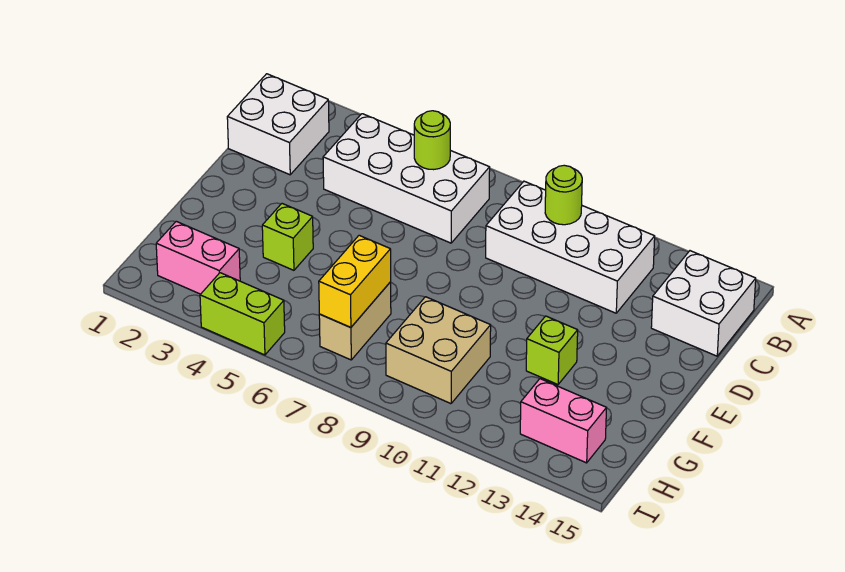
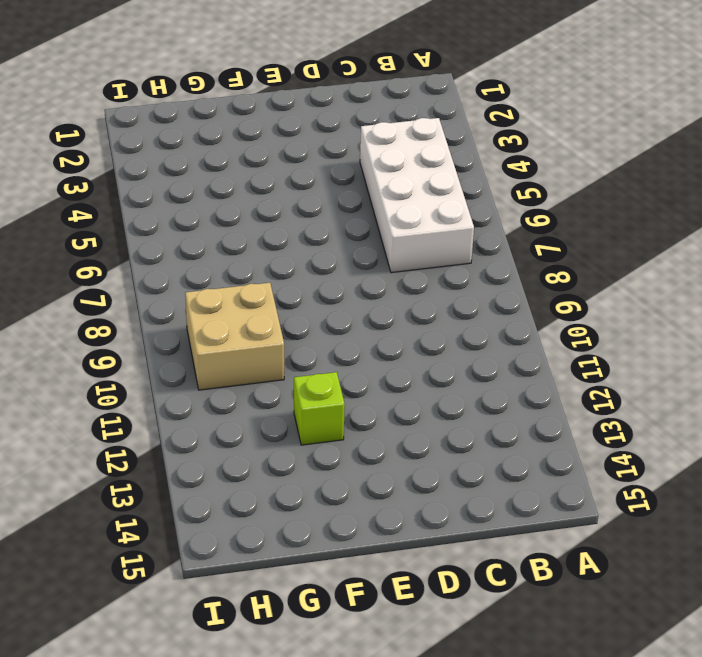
none -> white 2x2 brick [227,74,329,175]
none -> white 2x4 brick [486,181,655,313]
none -> white 2x2 brick [651,251,756,356]

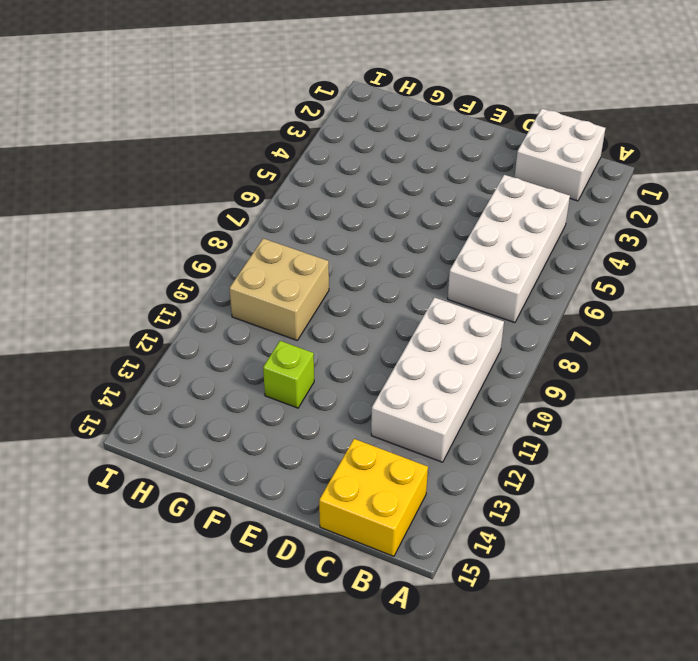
yellow 2x2 brick [319,439,428,556] -> white 2x2 brick [651,251,756,356]
none -> lime 1x1 brick [262,204,313,270]
none -> tan 1x2 brick [319,282,391,360]
none -> pink 1x2 brick [156,221,240,294]

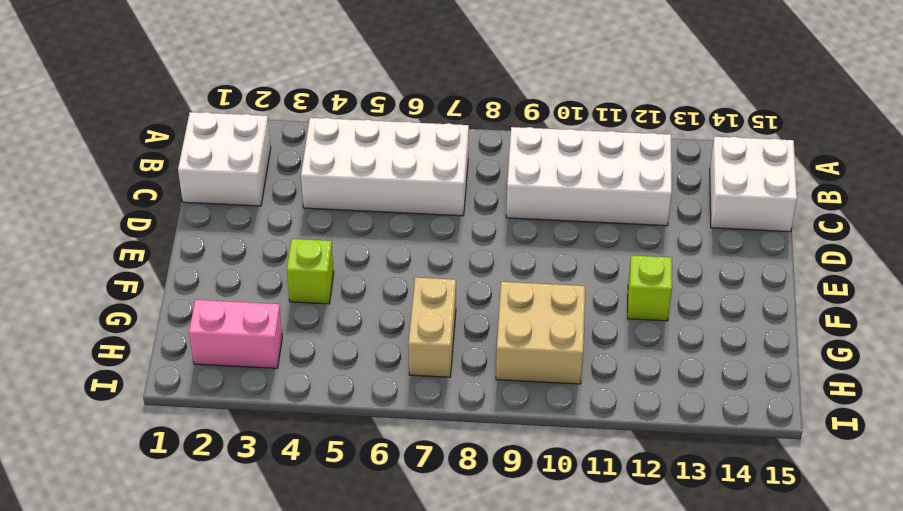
none -> pink 1x2 brick [520,379,607,463]
none -> lime 1x2 brick [200,273,285,355]
none -> lime 1x1 round brick [414,111,450,170]

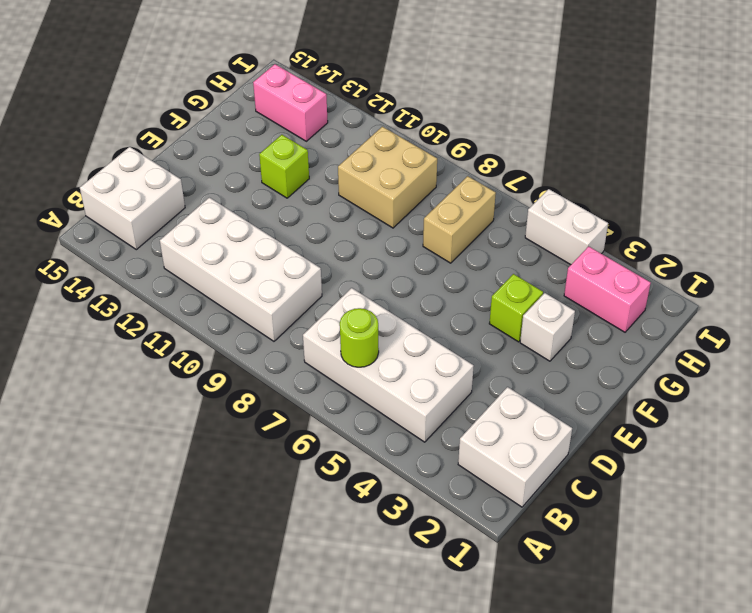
white 1x1 brick [520,293,575,361] -> none
white 1x2 brick [525,189,608,265] -> lime 1x2 brick [200,273,285,355]
none -> lime 1x1 round brick [545,165,582,225]
none -> yellow 1x2 brick [319,235,391,328]

